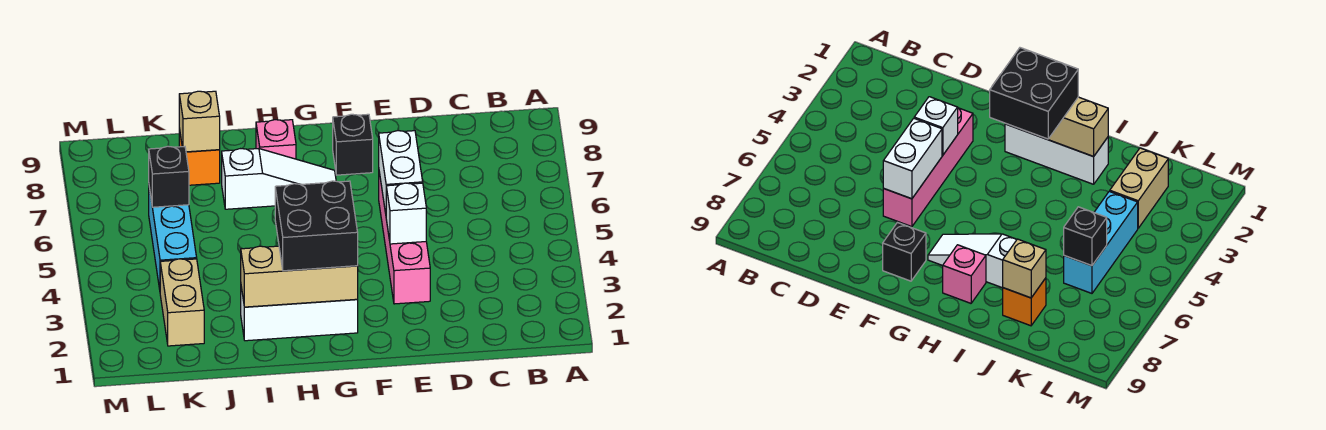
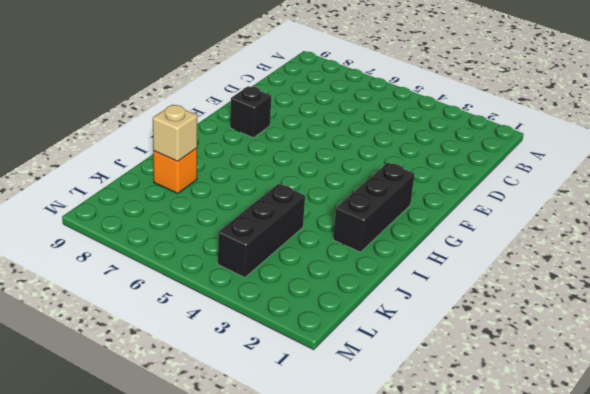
black 1x3 brick [333,163,415,252] -> white 1x3 brick [241,287,358,341]
black 1x3 brick [218,184,305,278] -> cyan 1x3 brick [149,188,197,289]
none -> pink 1x4 brick [379,172,430,304]
none -> white 1x3 slope [222,149,336,209]
none -> pink 1x1 brick [256,120,296,159]

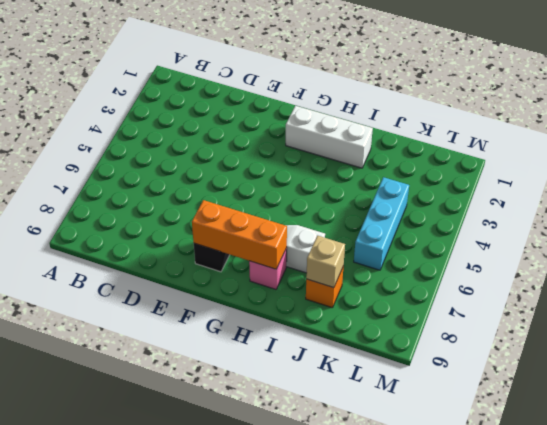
orange 1x3 brick [192,200,287,269] -> none
none -> pink 1x4 brick [379,172,430,304]
none -> tan 1x2 brick [160,259,204,346]
none -> white 1x1 brick [386,183,426,244]

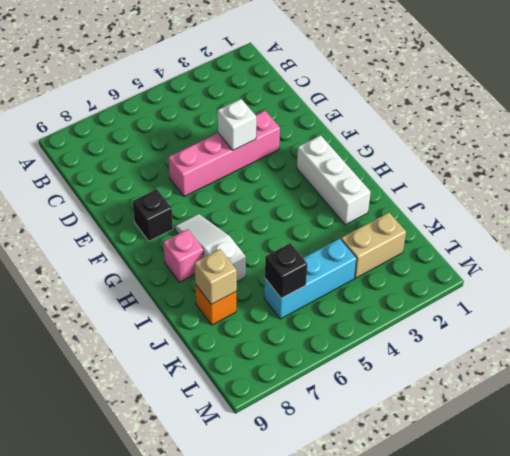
none -> white 1x2 brick [379,131,423,213]
none -> tan 1x3 brick [241,246,358,307]
none -> black 2x2 brick [275,181,358,271]

